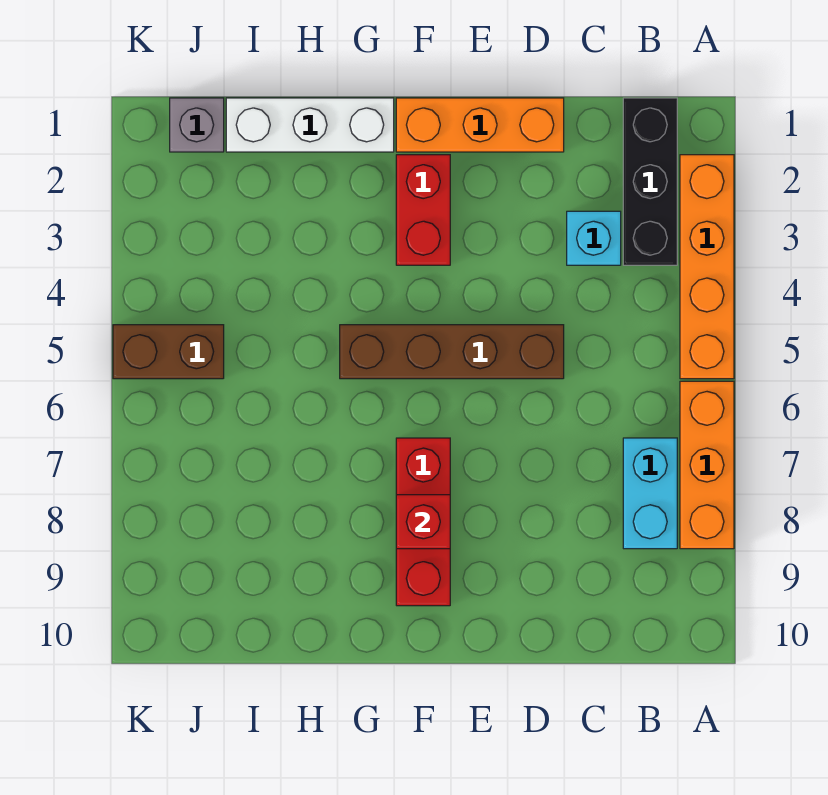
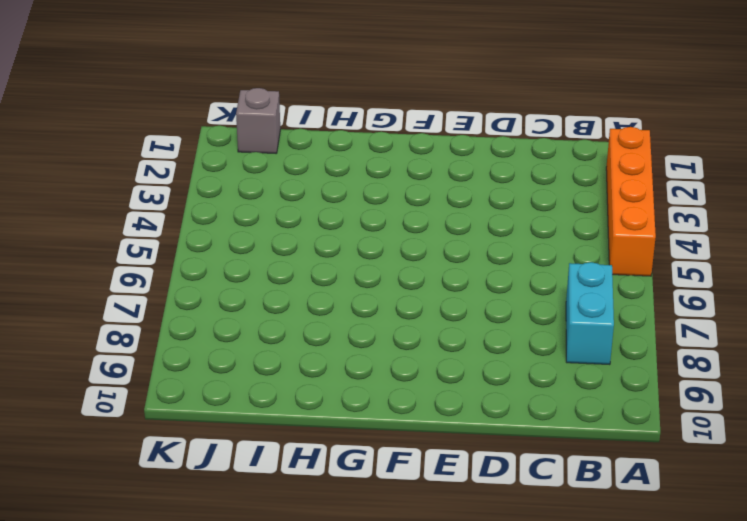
none -> orange 1x3 brick [680,381,734,549]
none -> black 1x3 brick [623,98,677,265]
none -> cyan 1x1 brick [567,211,621,265]

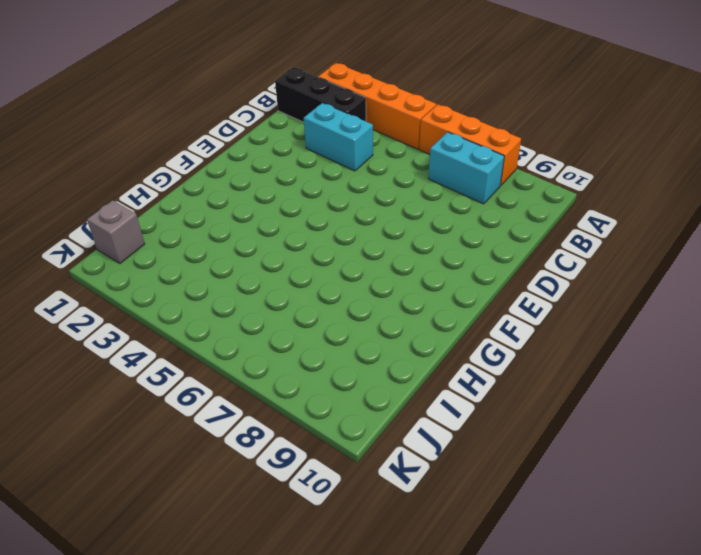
cyan 1x2 brick [304,103,373,171] -> cyan 1x1 brick [567,211,621,265]
none -> orange 1x3 brick [396,98,564,152]
none -> brown 1x4 brick [340,325,564,379]
none -> red 1x2 brick [396,155,450,265]

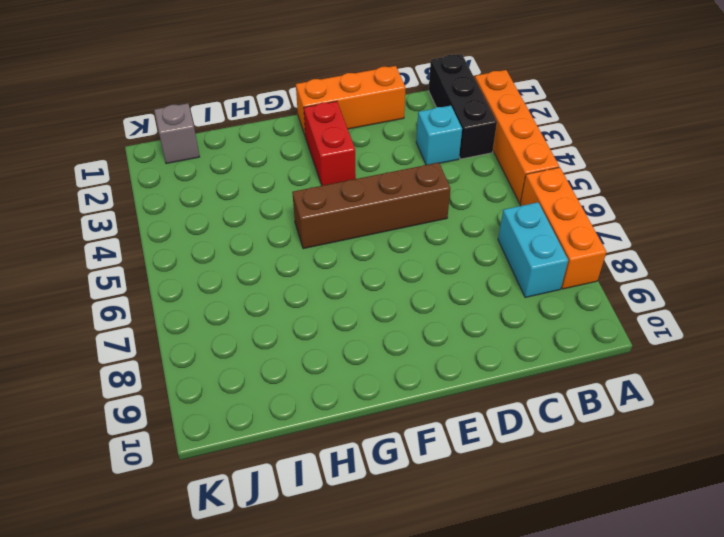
none -> red 1x3 brick [396,438,450,606]
none -> white 1x3 brick [226,98,394,152]
none -> brown 1x2 brick [113,325,224,379]

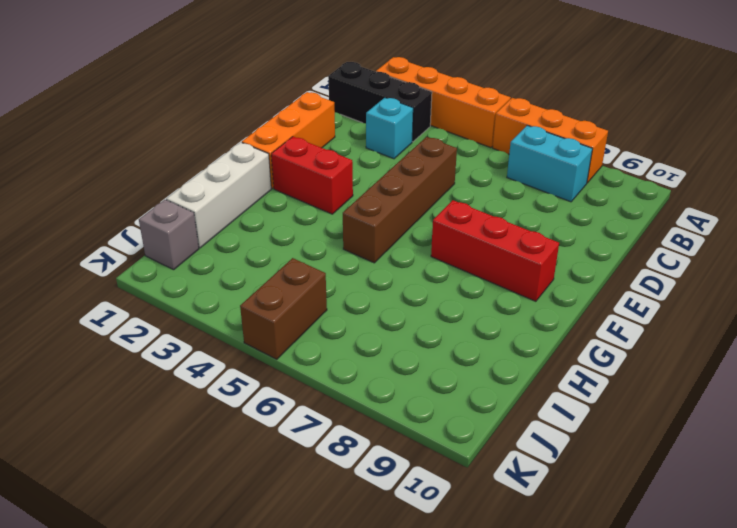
none -> red 1x1 brick [396,495,450,549]

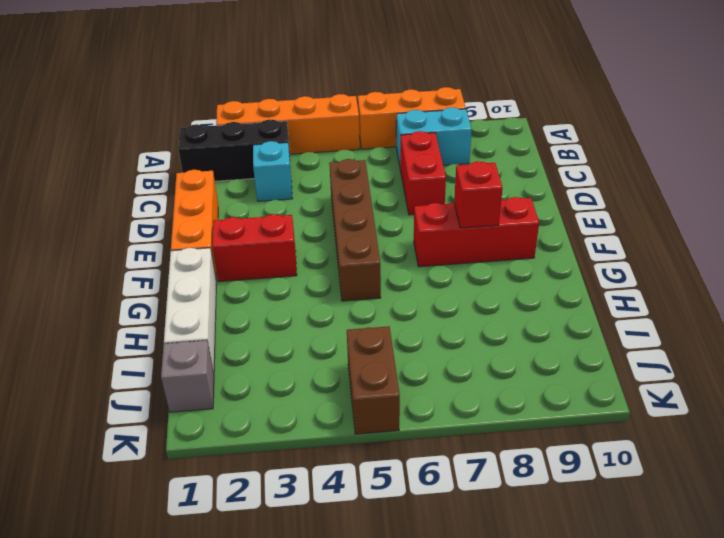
red 1x2 brick [400,131,446,215] -> none

